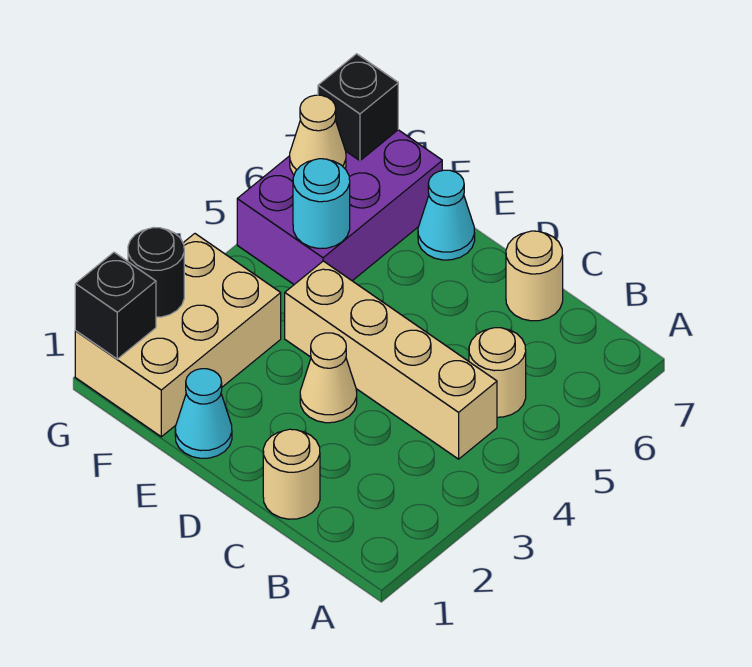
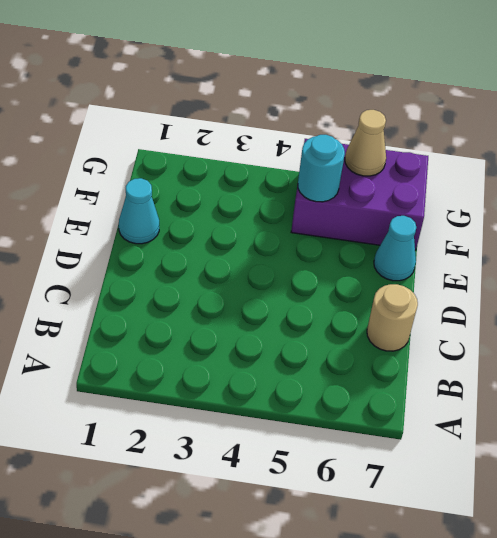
none -> tan 1x4 brick [285,261,497,459]
none -> tan 1x1 round brick [469,328,526,417]
none -> tan 1x1 round brick [263,429,320,519]

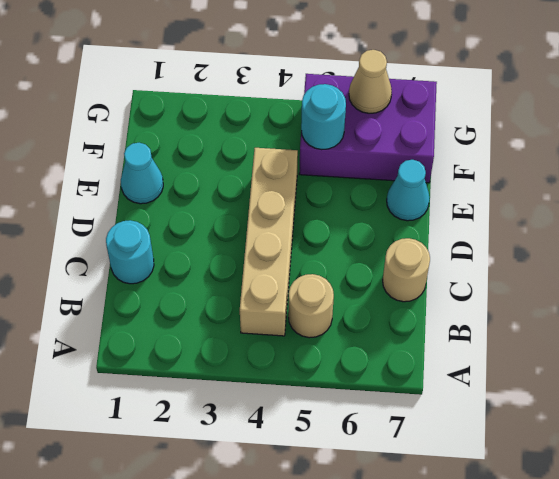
cyan 1x1 round brick [106,220,154,284] -> tan 1x1 round brick [263,429,320,519]
none -> tan 1x1 cone [300,333,357,423]
none -> tan 2x3 brick [75,234,281,437]
none -> black 1x1 brick [75,252,156,359]

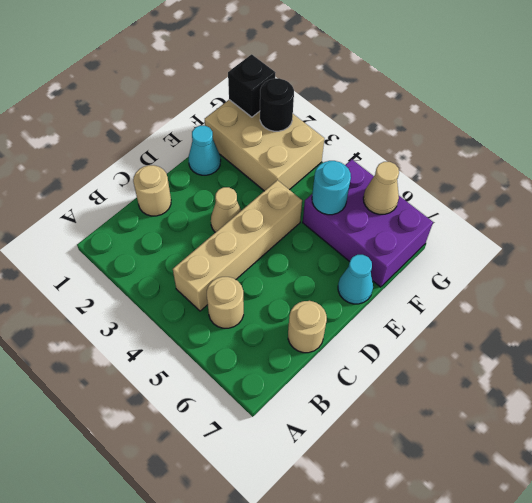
none -> black 1x1 brick [318,54,398,161]

